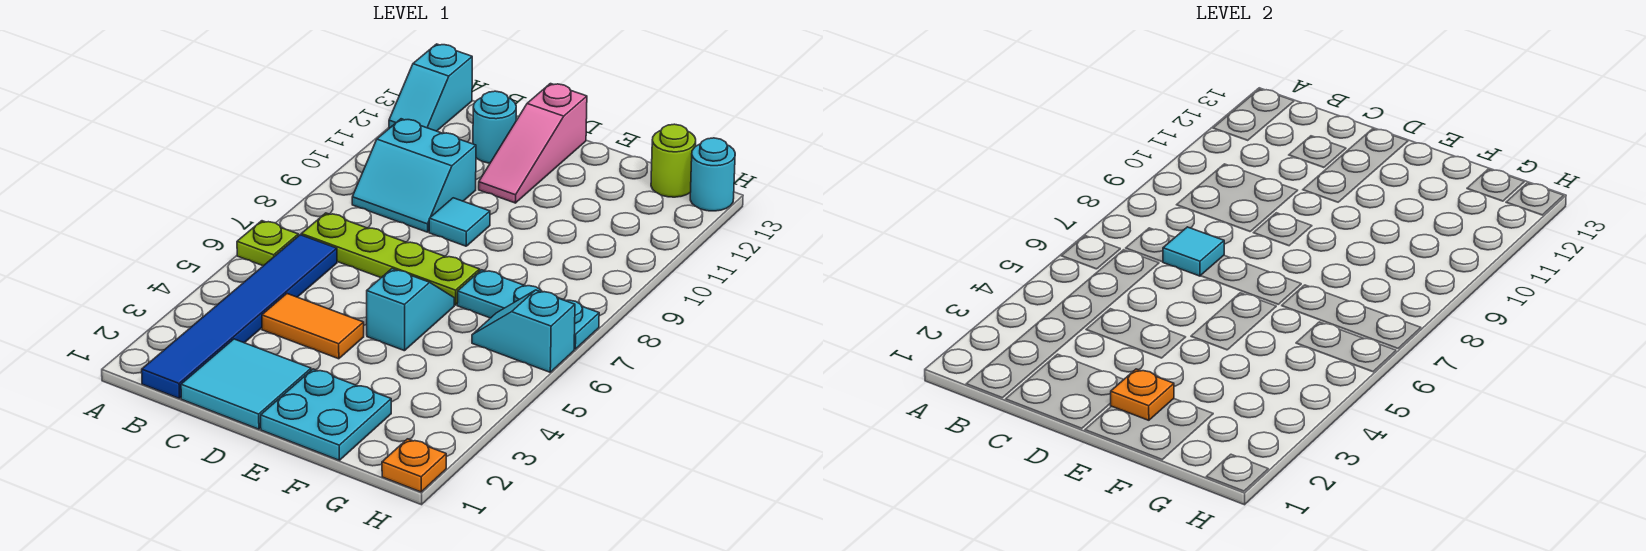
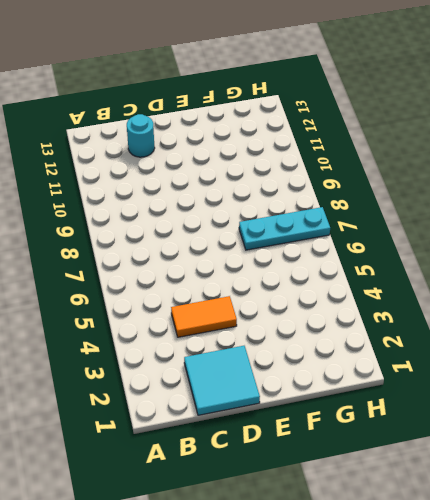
none -> lime 1x1 plate [237,221,298,266]
none -> cyan 1x2 slope [389,44,472,131]
none -> blue 1x6 tile [142,235,337,399]

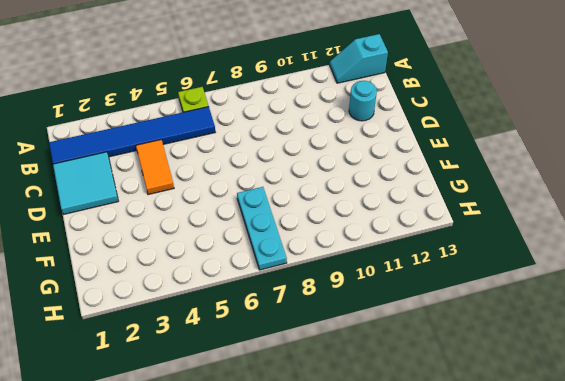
none -> lime 1x4 plate [301,213,480,305]
none -> cyan 2x2 slope [352,119,476,232]
none -> cyan 1x1 tile [429,198,490,246]

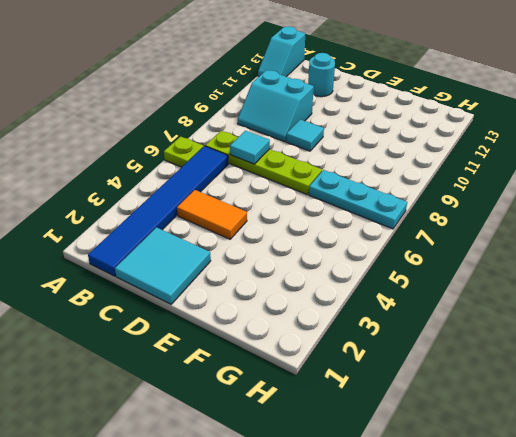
none -> pink 1x3 slope [479,84,587,203]
none -> cyan 2x2 plate [261,369,391,460]
none -> cyan 1x2 slope [367,269,454,351]

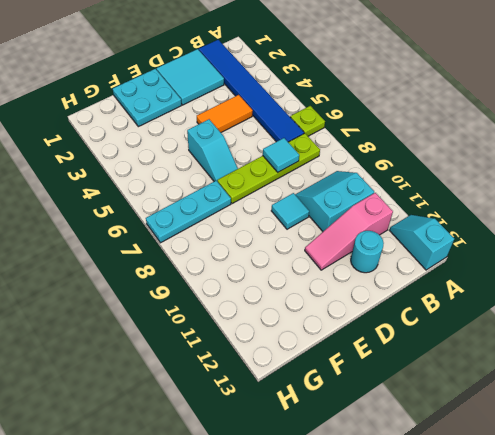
pink 1x3 slope [305,193,393,270] -> pink 1x3 slope turned to [479,84,587,203]
none -> cyan 1x2 slope [472,290,575,372]
none -> lime 1x1 round brick [651,124,696,197]
none -> orange 1x1 plate [382,439,446,492]

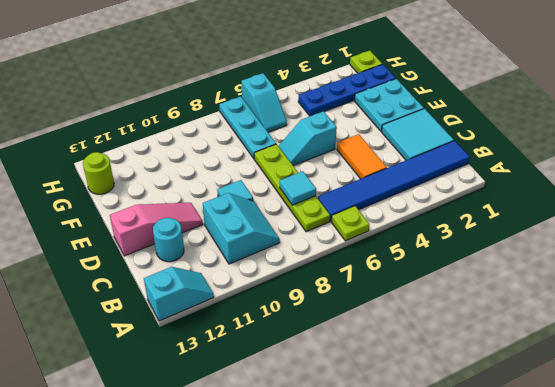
blue 1x4 plate [298,64,396,116] -> none
lime 1x1 plate [350,51,382,73] -> orange 1x1 plate [382,439,446,492]
none -> cyan 1x1 round brick [690,138,735,211]
none -> orange 1x1 plate [1111,369,1174,420]

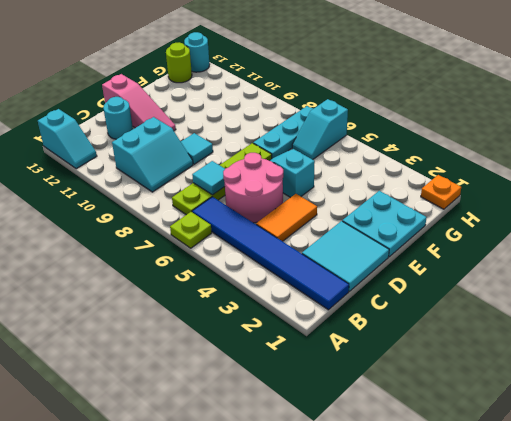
pink 2x2 round brick [223,153,283,223] -> none
none -> orange 1x1 plate [1111,369,1174,420]

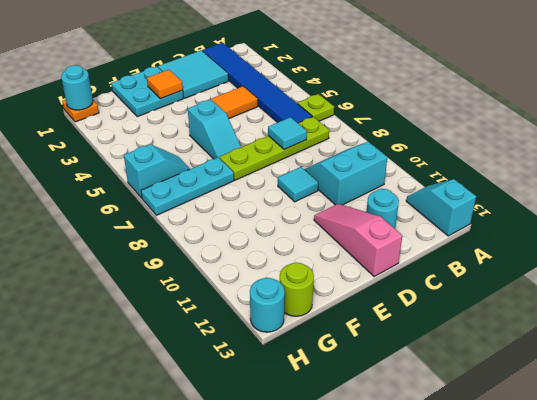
orange 1x1 tile [147,70,183,99] -> orange 1x1 plate [1111,369,1174,420]
cyan 1x1 round brick [61,65,93,110] -> none

